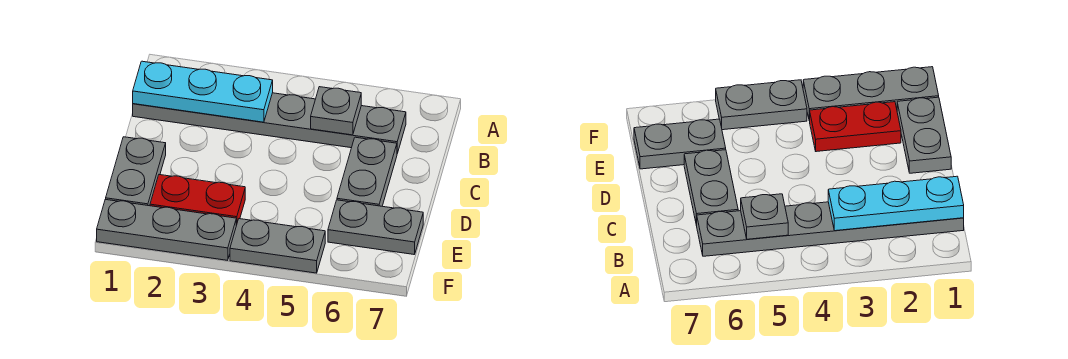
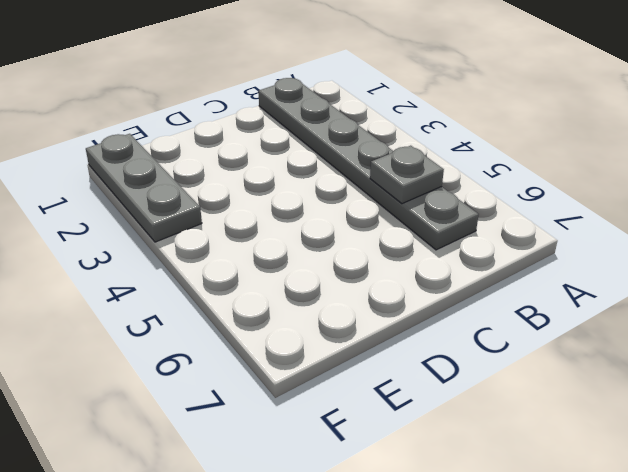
none -> grey 1x2 plate [337,137,397,206]
none -> grey 1x2 plate [106,137,166,206]

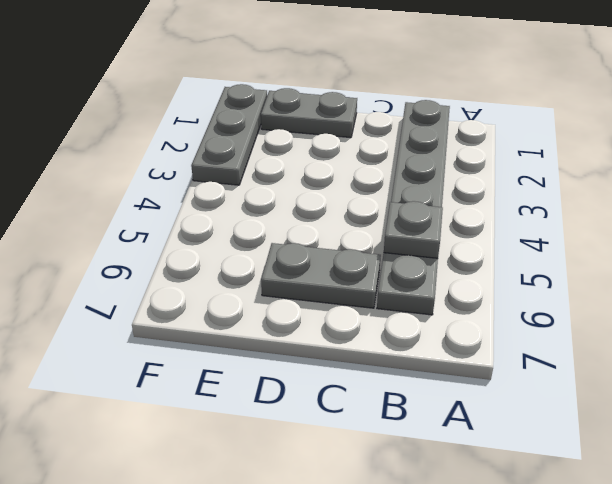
none -> red 1x2 plate [150,175,245,225]
none -> grey 1x2 plate [328,200,423,255]

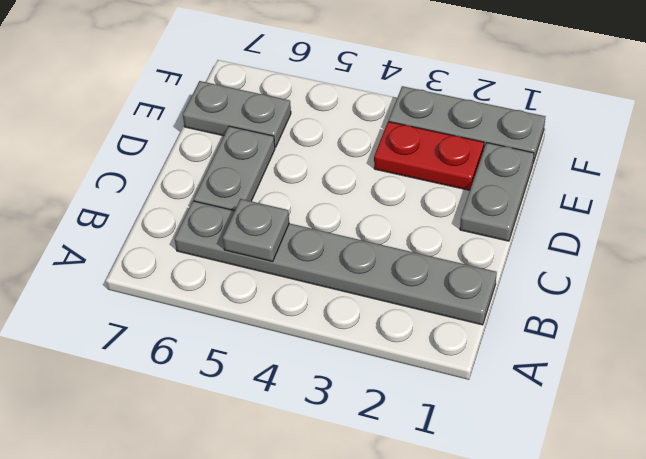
none -> grey 1x2 plate [230,219,325,273]
none -> cyan 1x3 plate [133,61,273,122]

